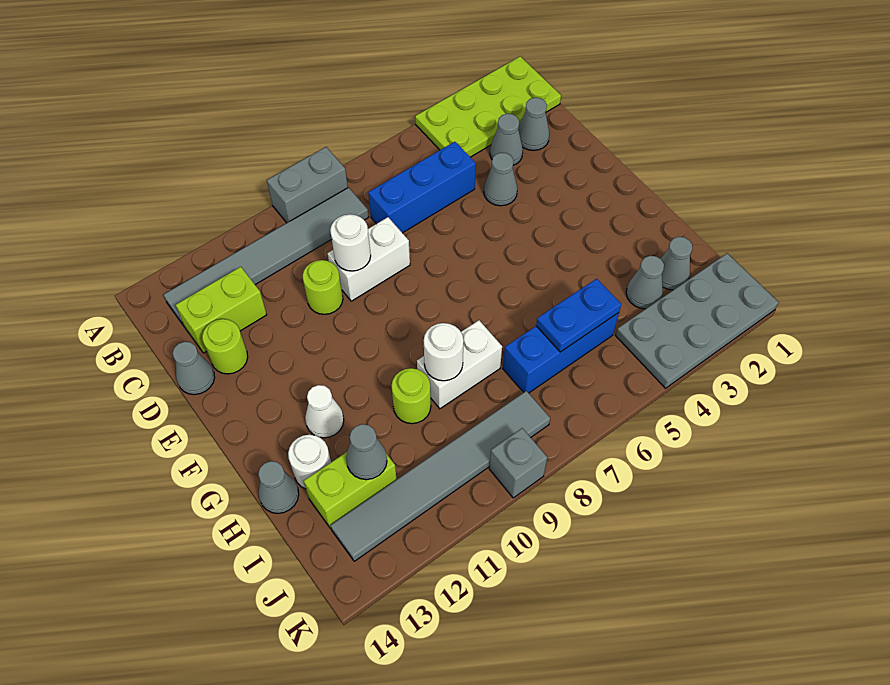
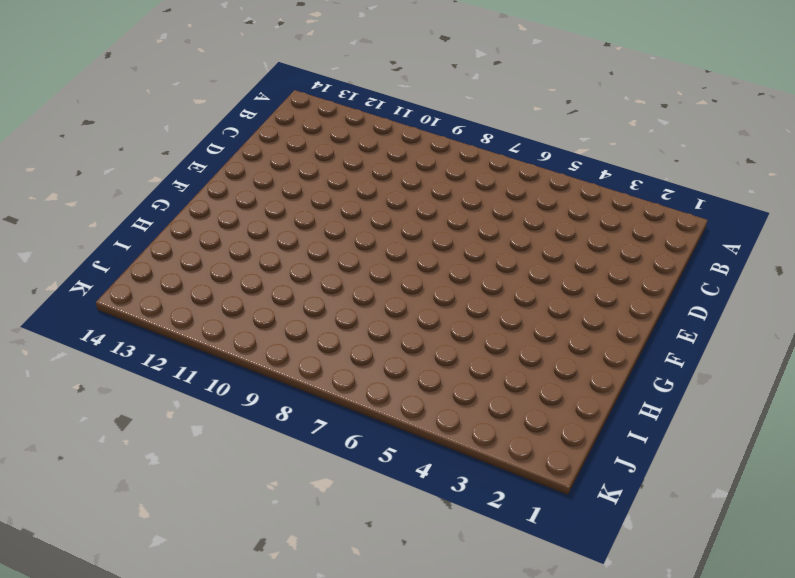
none -> lime 2x4 plate [415,56,561,157]
none -> grey 1x2 brick [267,147,348,223]
none -> grey 1x6 tile [164,188,369,326]

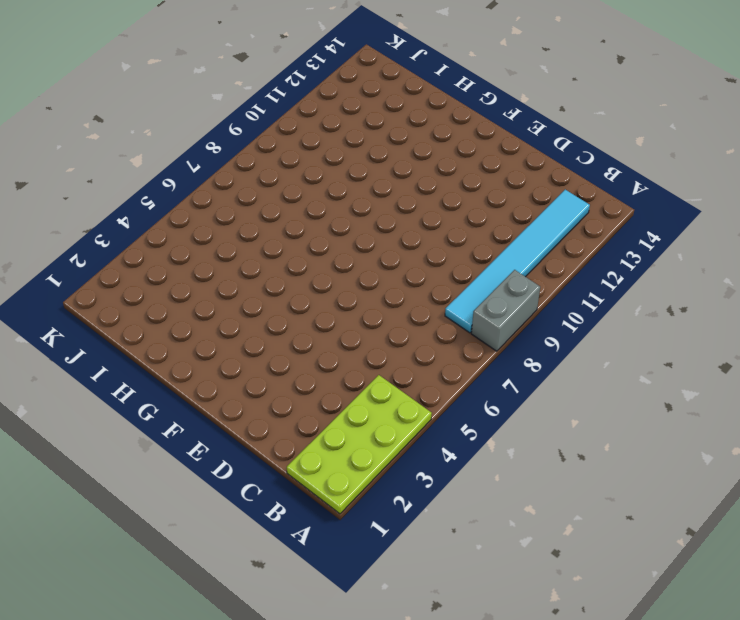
cyan 1x6 tile [445,190,590,333] -> grey 1x6 tile [164,188,369,326]
none -> grey 1x1 cone [518,98,550,151]
none -> grey 1x1 cone [490,114,523,165]
none -> blue 1x3 brick [368,142,476,233]

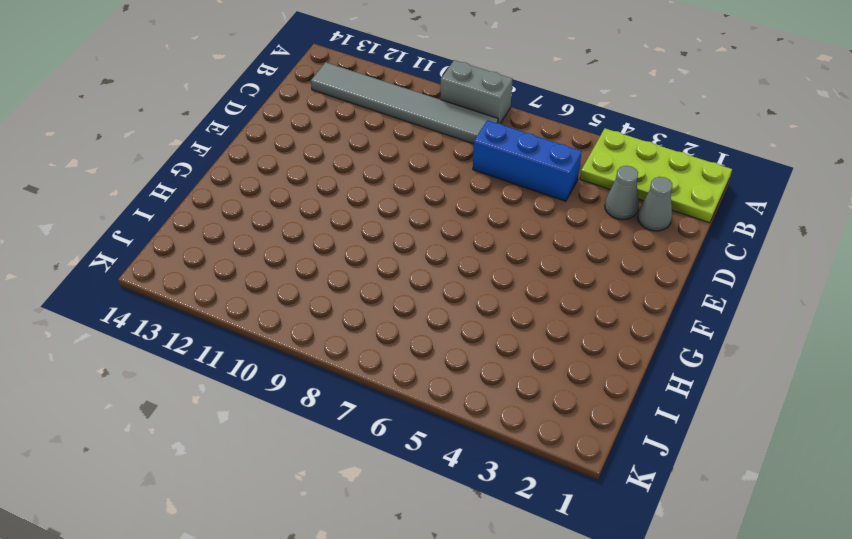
none -> lime 1x2 brick [176,267,267,353]
none -> grey 1x1 cone [484,153,517,206]
none -> white 1x2 brick [328,217,410,301]

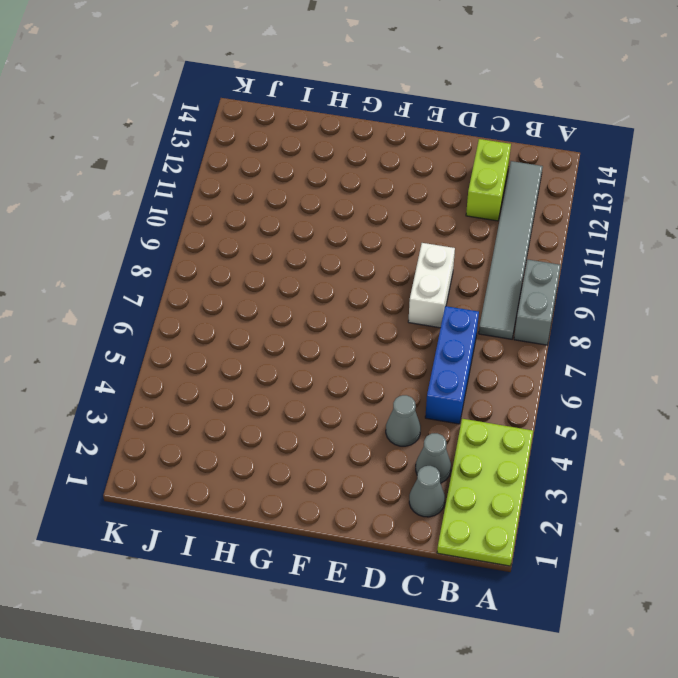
none -> lime 1x1 round brick [303,260,343,314]
none -> lime 1x1 round brick [202,319,248,374]
none -> grey 1x1 cone [173,342,215,395]

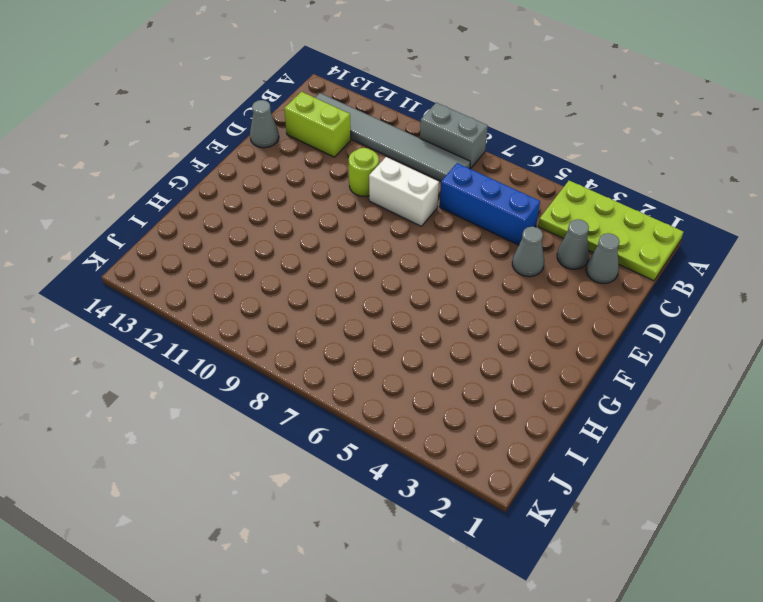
none -> lime 1x1 round brick [202,319,248,374]
none -> white 1x1 cone [305,385,344,438]
none -> white 1x2 brick [417,320,502,409]

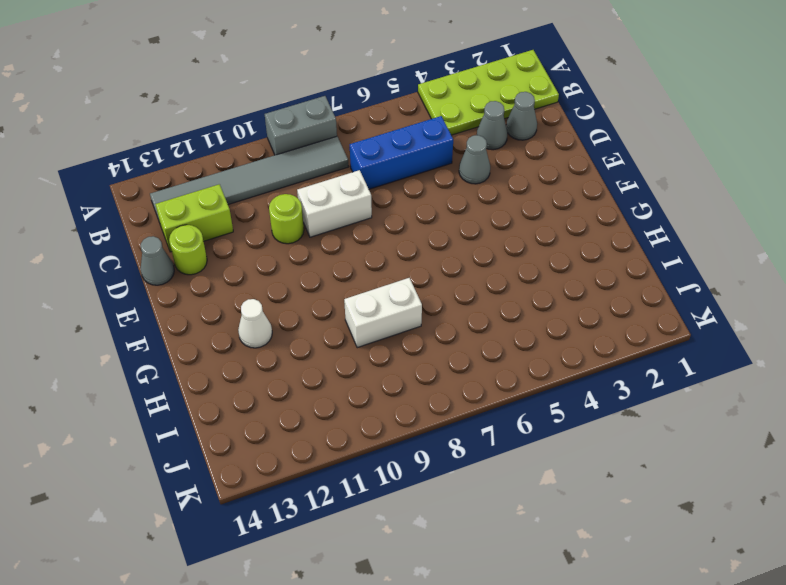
none -> lime 1x1 round brick [392,368,431,424]
none -> white 1x1 round brick [288,435,331,489]
none -> grey 1x1 cone [258,461,299,513]

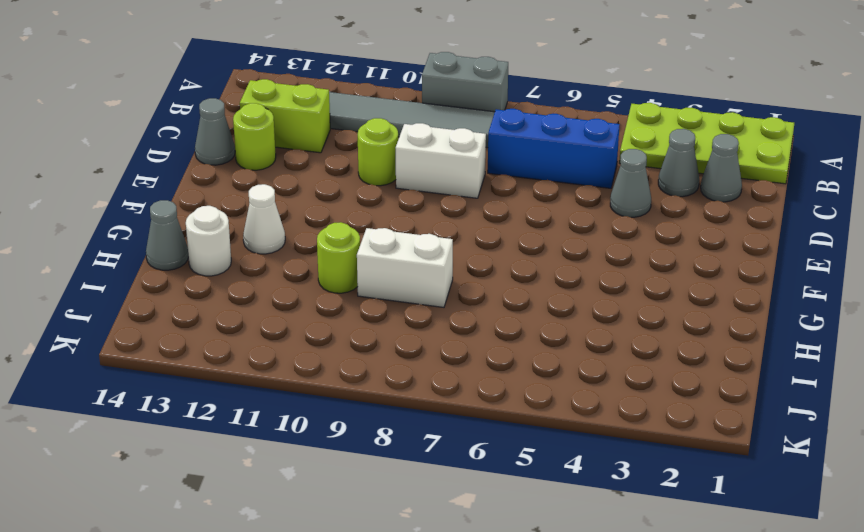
none -> grey 1x1 cone [661,237,692,290]
none -> grey 1x1 cone [626,256,664,309]
none -> blue 1x3 brick [503,313,619,393]

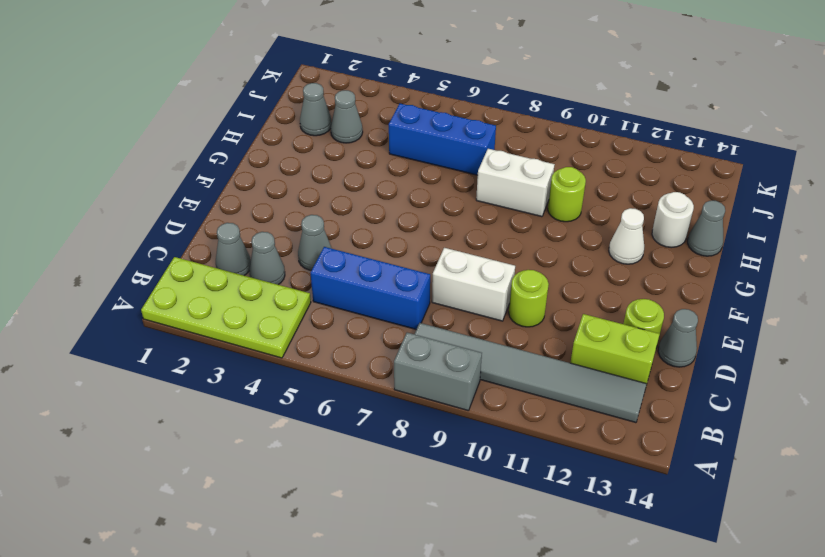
none -> lime 1x2 brick [304,452,397,529]
none -> grey 2x4 plate [616,253,779,388]
none -> grey 1x6 tile [331,391,550,561]

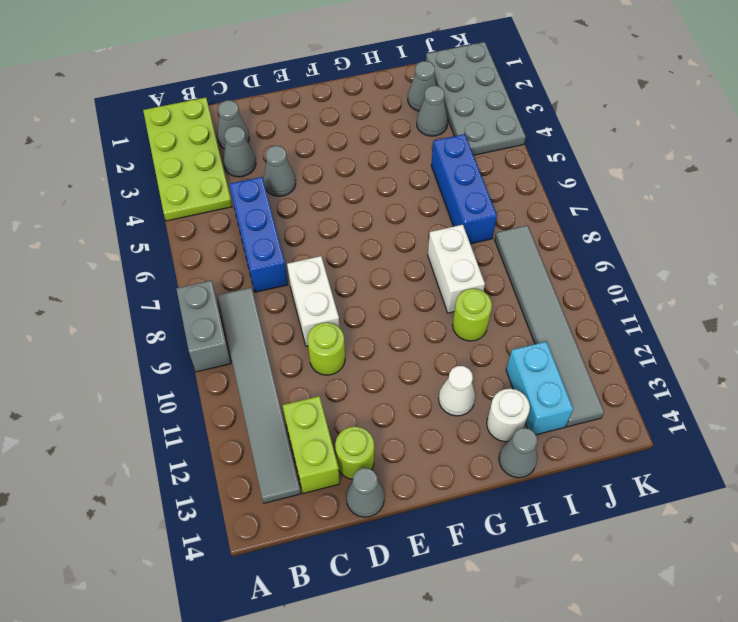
cyan 1x2 brick [506,342,573,435] -> lime 1x2 brick [304,452,397,529]
none -> grey 1x1 brick [489,428,547,498]
none -> white 1x1 round brick [330,214,371,271]
none -> white 1x1 round brick [424,323,464,381]

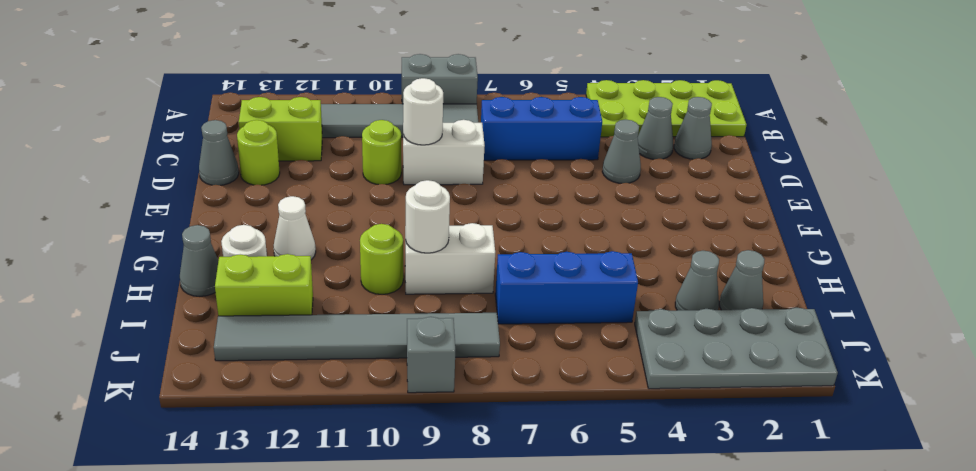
none -> blue 1x2 plate [536,279,621,352]
none -> grey 1x1 cone [346,424,387,480]

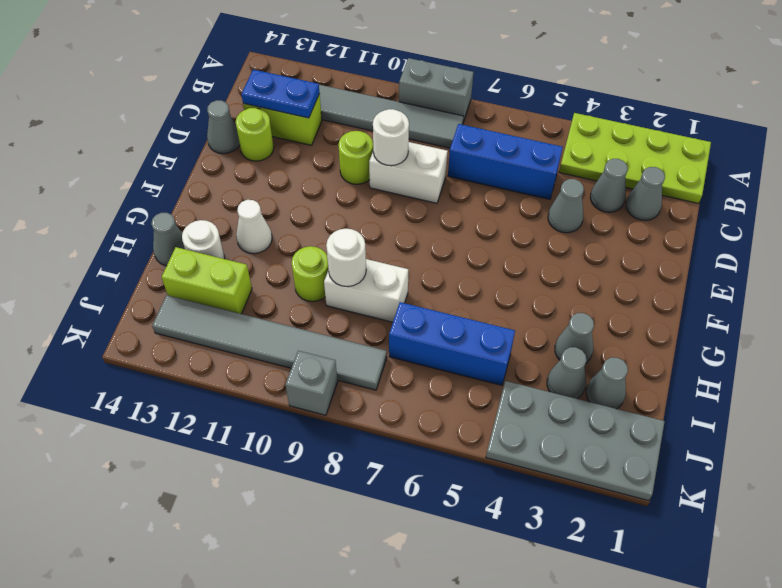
blue 1x2 plate [241,70,320,118] -> blue 1x2 plate moved to [536,279,621,352]
grey 1x1 cone [555,313,594,363] -> grey 1x1 cone moved to [346,424,387,480]

